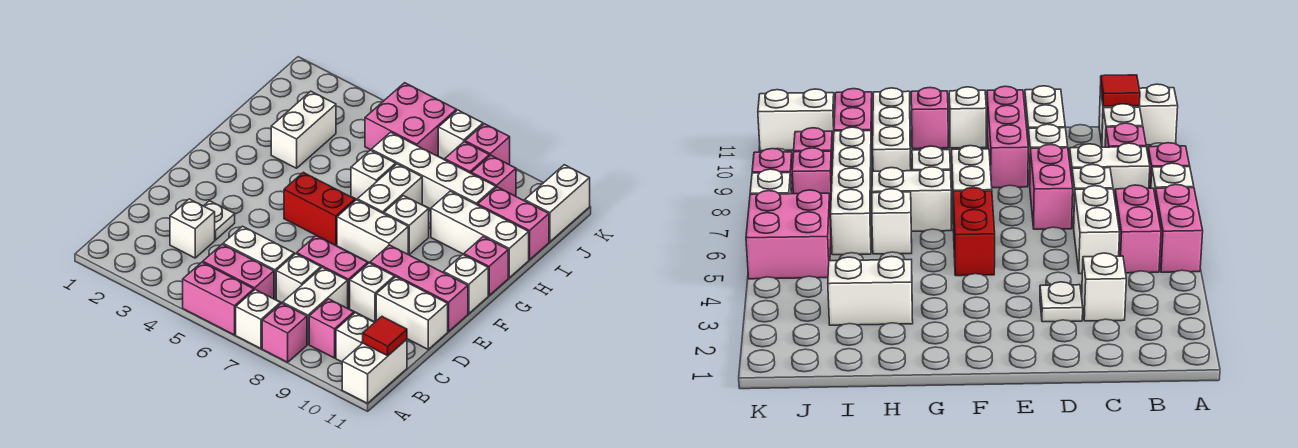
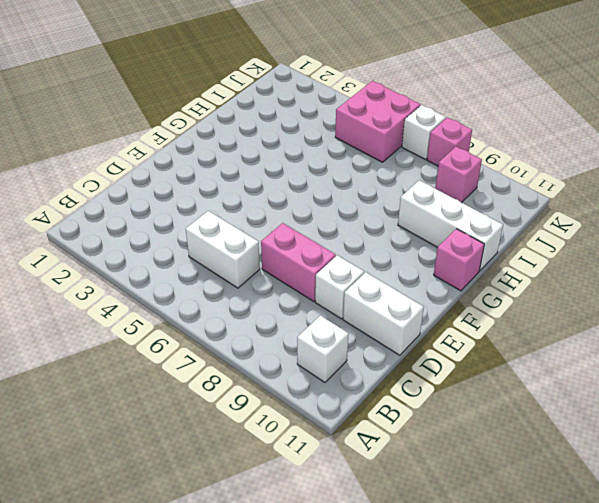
none -> pink 1x2 brick [183,262,254,335]
none -> white 1x1 brick [236,290,280,349]
none -> pink 1x1 brick [262,303,307,362]
none -> white 1x2 brick [342,339,407,403]

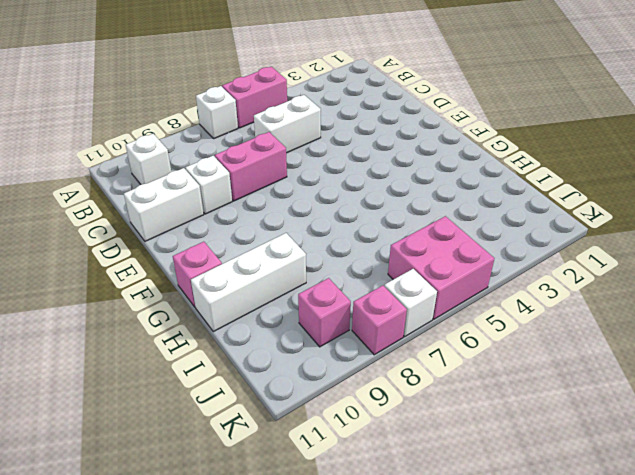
none -> pink 1x1 brick [262,303,307,362]
none -> white 1x2 brick [342,339,407,403]
none -> pink 1x2 brick [203,244,274,299]
none -> white 1x2 brick [283,267,348,344]

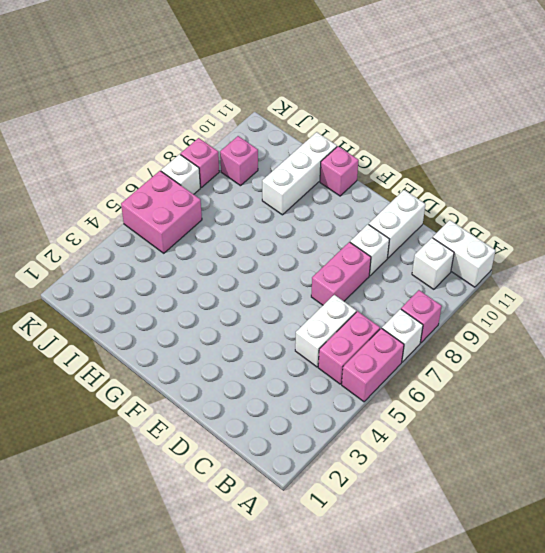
none -> white 1x2 brick [283,267,348,344]
none -> pink 1x1 brick [309,299,354,358]
none -> white 1x1 brick [170,199,215,258]
none -> white 1x1 brick [276,254,321,303]

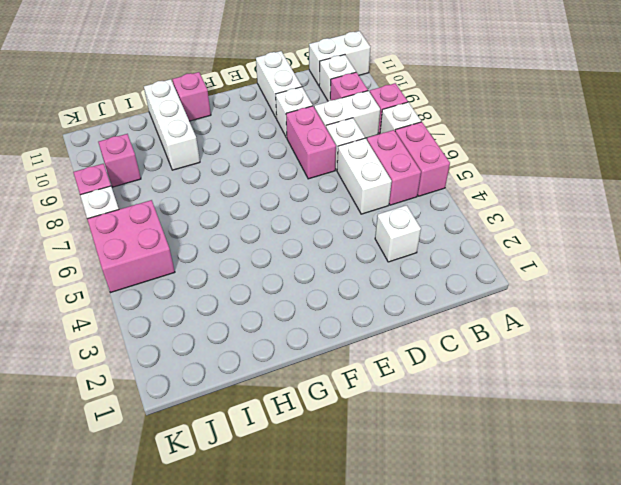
none -> white 1x1 plate [204,201,235,240]
none -> pink 1x3 brick [370,245,468,332]
none -> red 1x2 brick [284,172,355,245]
none -> white 1x2 brick [337,200,408,263]

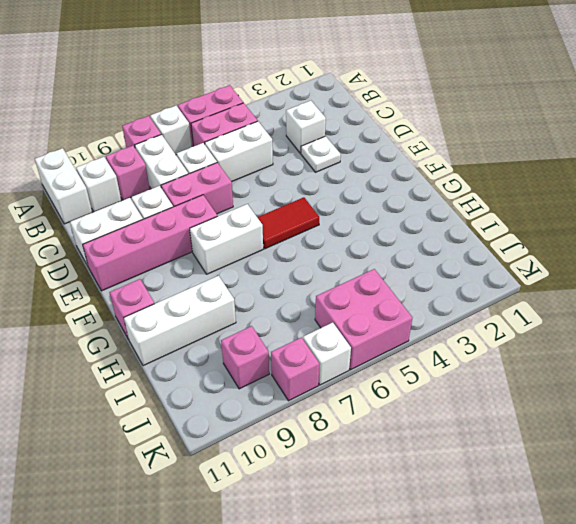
pink 1x4 brick [83,195,217,291] -> pink 1x3 brick [370,245,468,332]
red 1x2 tile [257,197,319,249] -> red 1x2 brick [284,172,355,245]
none -> white 1x1 brick [444,255,488,314]
none -> white 1x2 brick [357,164,422,214]
none -> white 1x1 brick [384,196,429,255]
none -> white 1x2 brick [271,91,336,168]

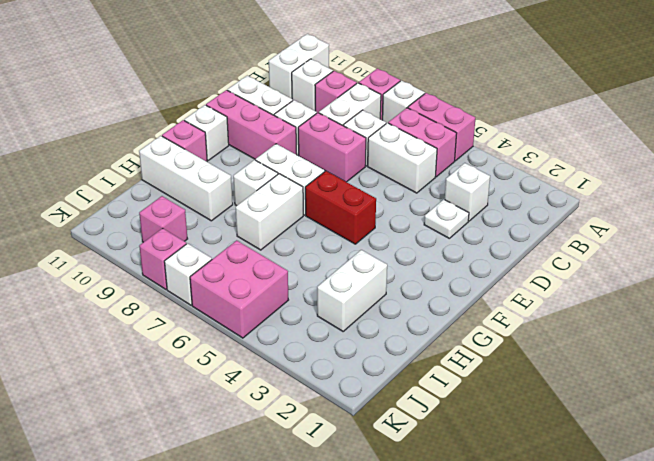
none -> white 1x1 brick [351,150,396,199]
none -> white 1x4 brick [371,132,496,209]
none -> pink 1x2 brick [478,187,549,260]
none -> pink 1x1 brick [445,142,489,173]

